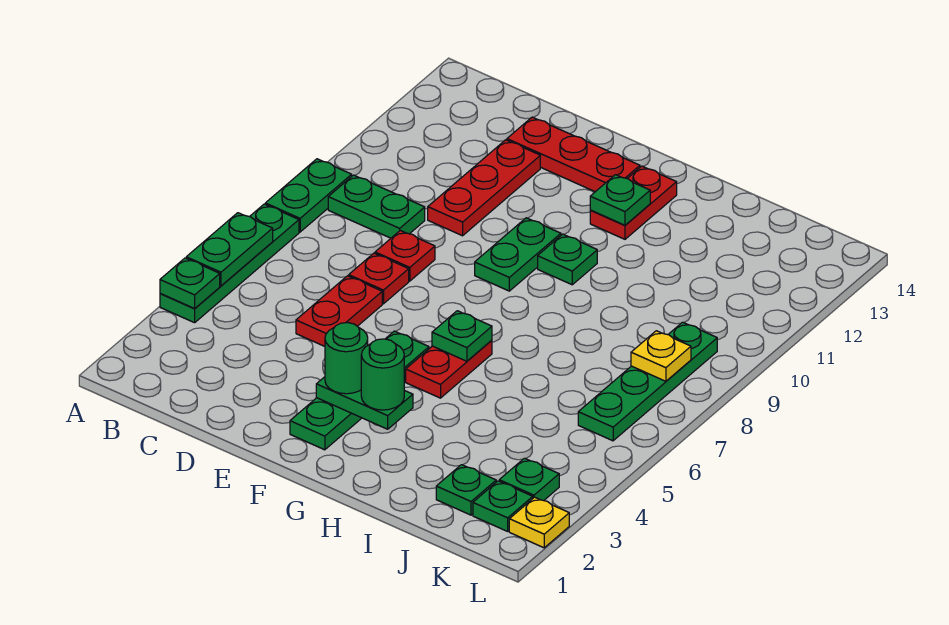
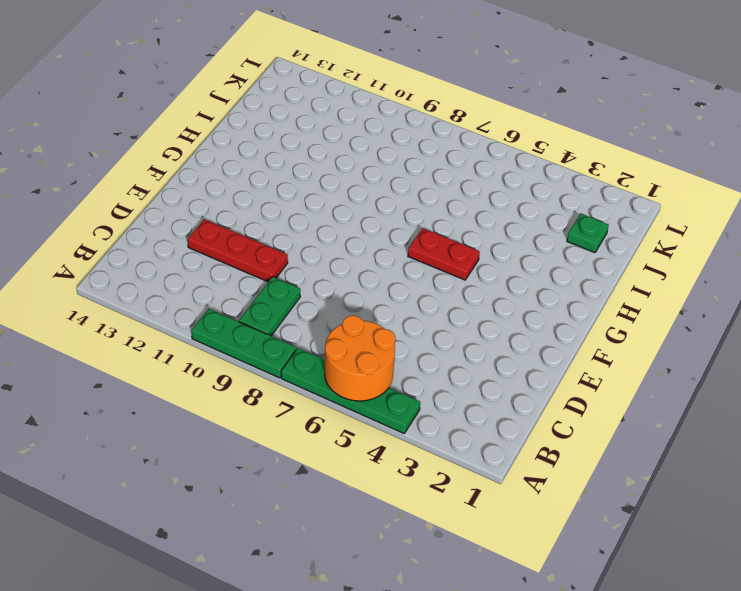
orange 2x2 round brick [325,316,395,401] -> green 1x2 plate [186,213,273,286]
green 1x3 plate [191,309,296,378] -> green 1x2 plate [265,159,352,232]
none -> red 1x2 plate [296,276,382,346]
none -> red 1x1 plate [349,253,409,304]
none -> red 1x1 plate [375,231,435,281]

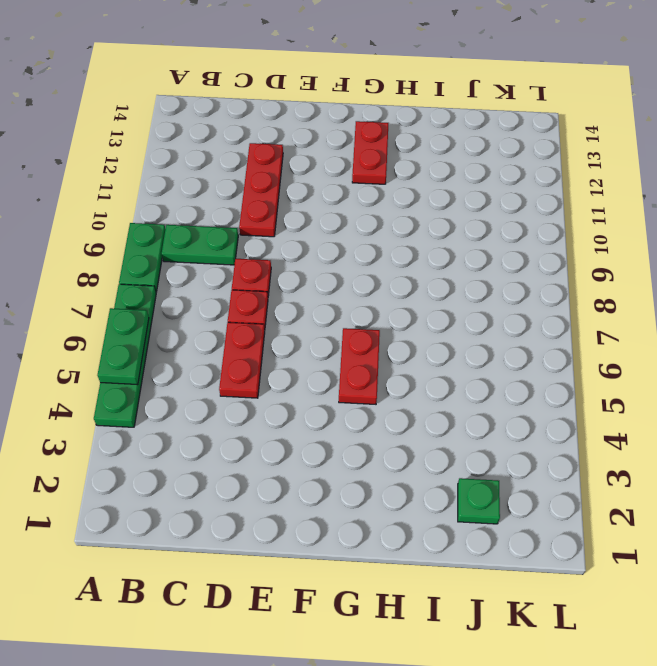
none -> red 1x3 plate [507,117,640,192]
none -> green 1x4 plate [290,331,429,450]
none -> green 1x2 plate [475,218,561,291]

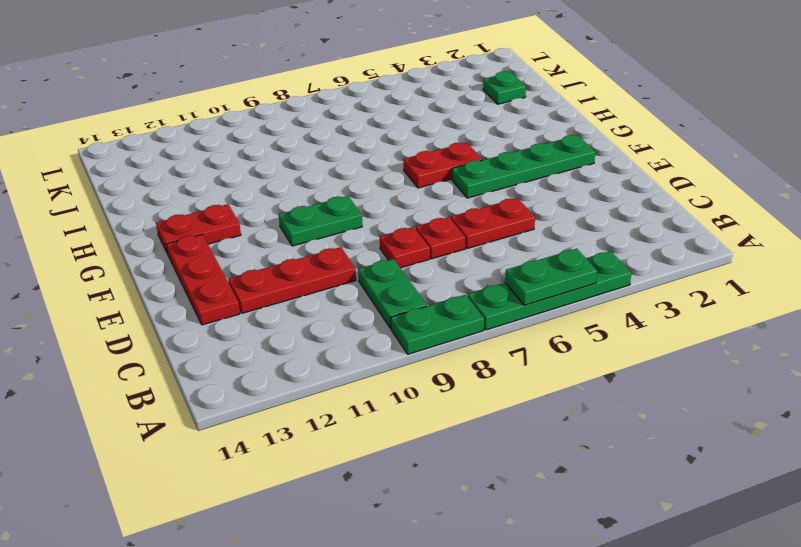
none -> green 1x1 plate [538,234,597,285]
none -> green 1x1 plate [473,481,533,531]
none -> green 1x1 plate [499,458,559,501]

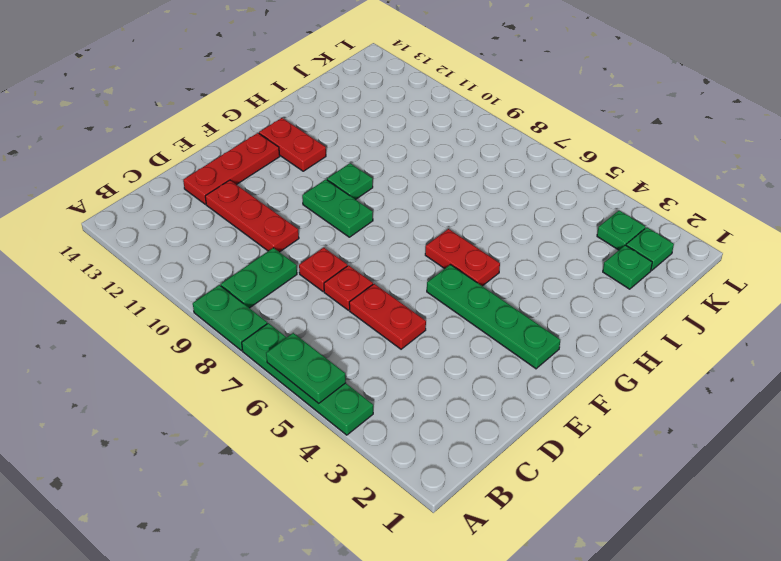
none -> green 1x4 plate [578,322,717,441]
none -> yellow 1x1 plate [509,497,569,548]
none -> green 1x1 plate [160,258,220,308]

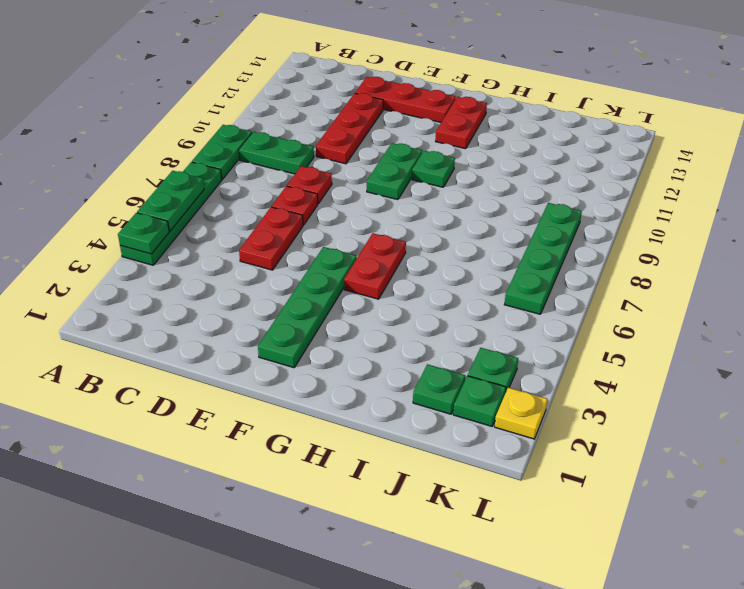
none -> green 1x2 plate [316,377,413,429]
none -> green 1x1 plate [432,311,492,361]
none -> green 1x1 plate [590,175,650,225]

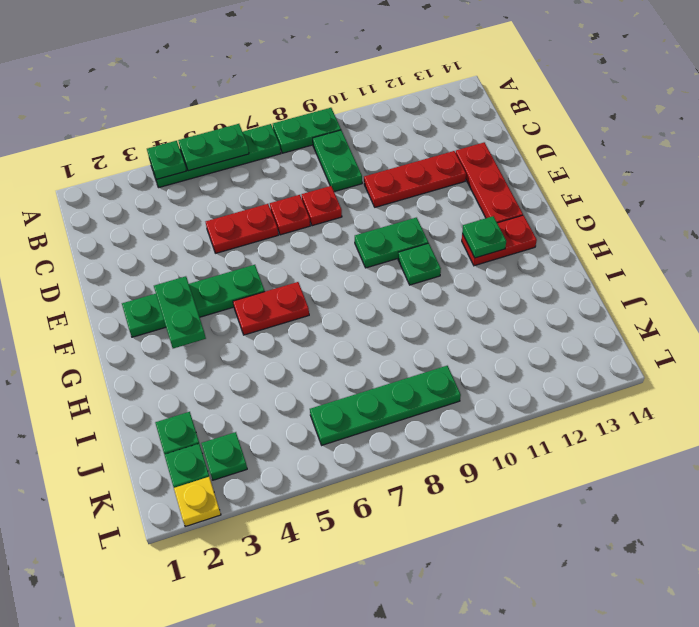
none -> green 1x1 plate [432,311,492,361]
none -> yellow 1x1 plate [631,331,691,381]
none -> green 1x1 round brick [325,323,368,394]

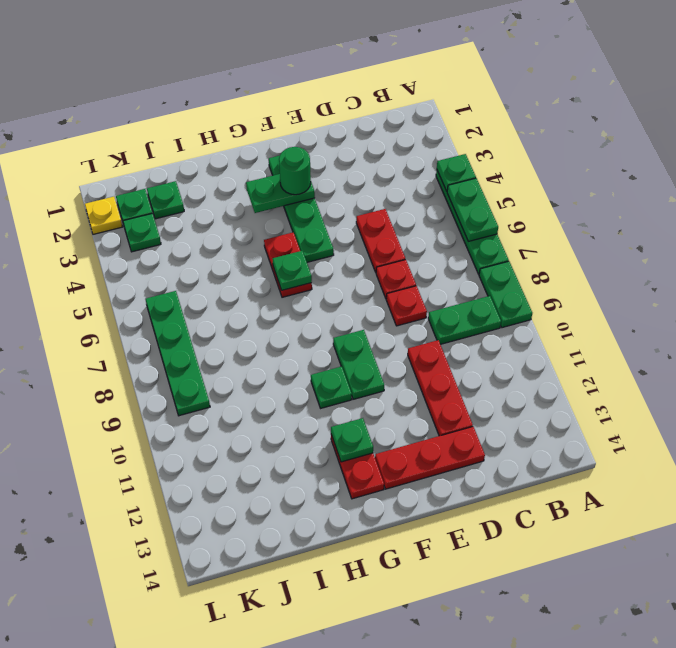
none -> yellow 1x1 plate [631,331,691,381]
none -> green 1x1 round brick [361,339,404,410]

